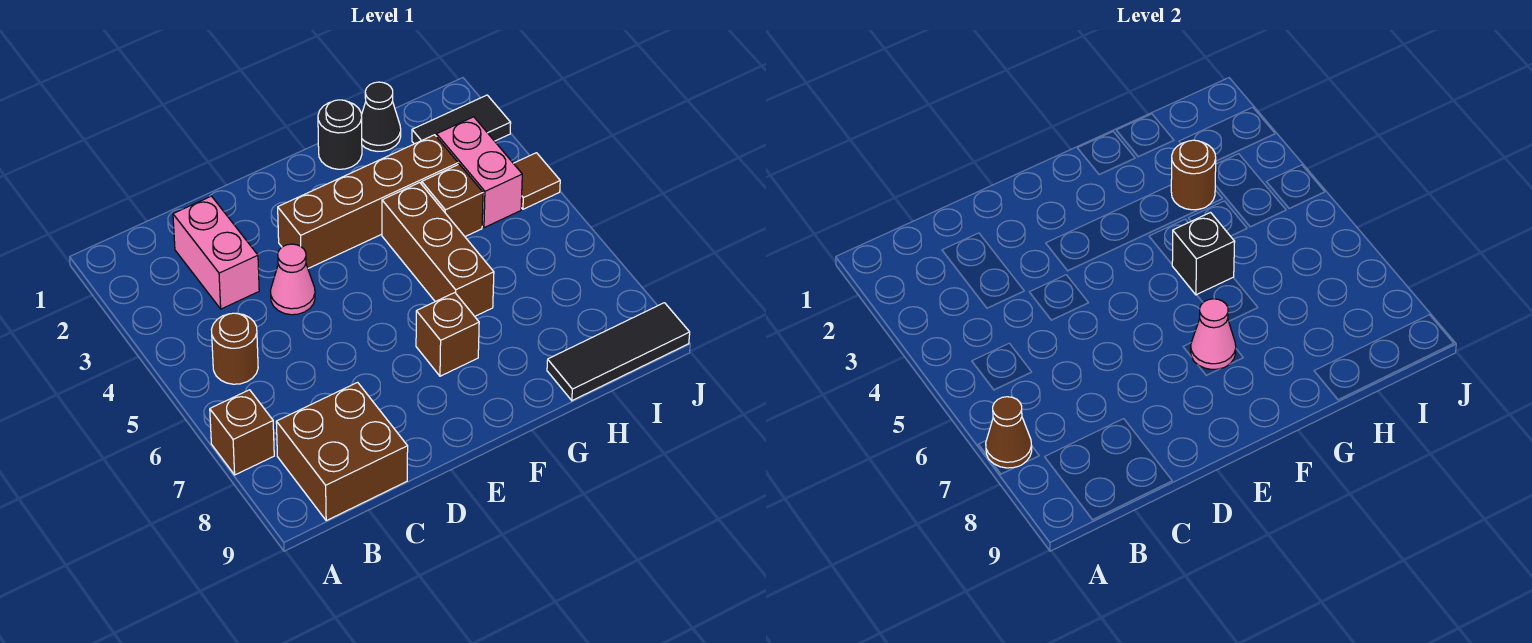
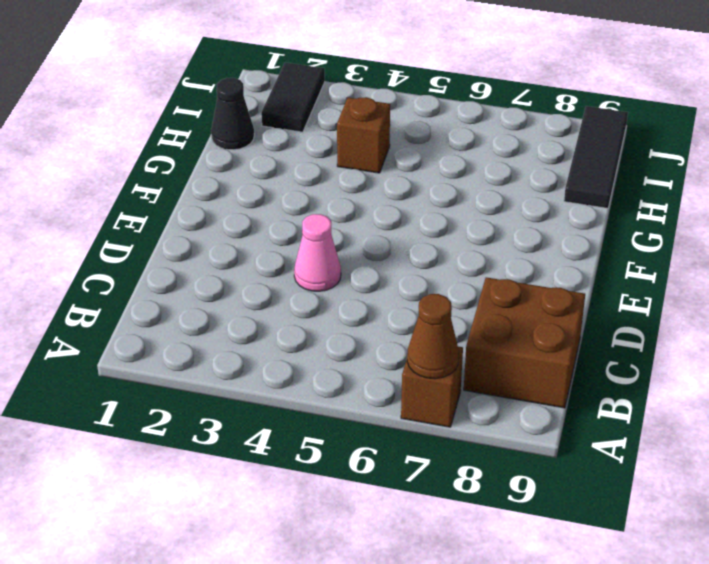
none -> brown 1x1 round brick [211,313,258,384]
none -> pink 1x2 brick [173,196,259,309]
none -> brown 1x4 brick [278,135,458,268]

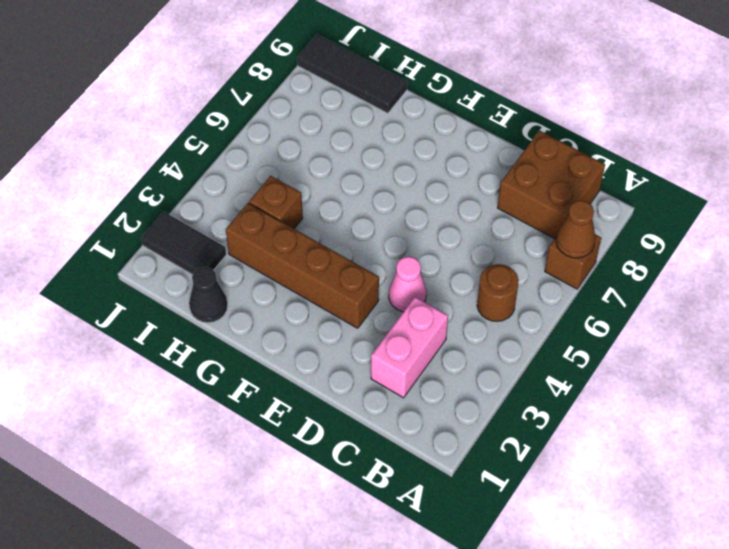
none -> brown 1x1 brick [416,293,479,376]
none -> black 1x1 round brick [318,100,362,169]
none -> brown 1x3 brick [382,183,494,316]

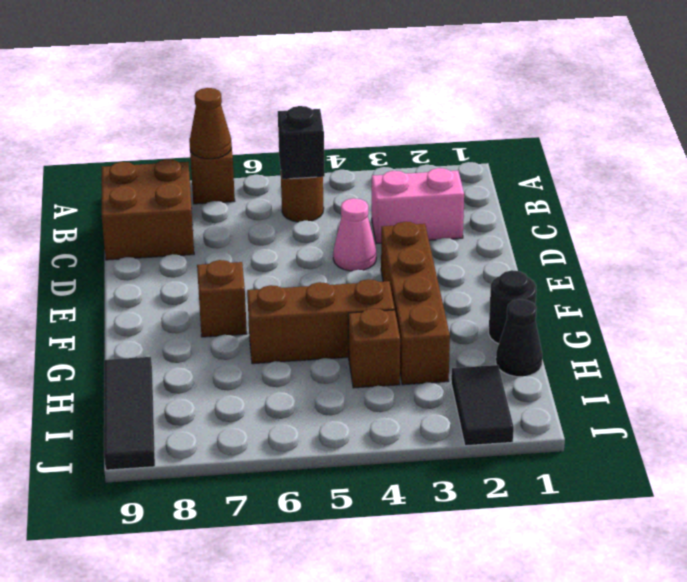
black 1x1 brick [278,106,325,179] -> black 1x1 brick moved to [1172,213,1235,295]
none -> pink 1x2 brick [437,117,522,228]
none -> brown 1x1 tile [513,153,560,209]
none -> pink 1x1 cone [1191,299,1236,369]

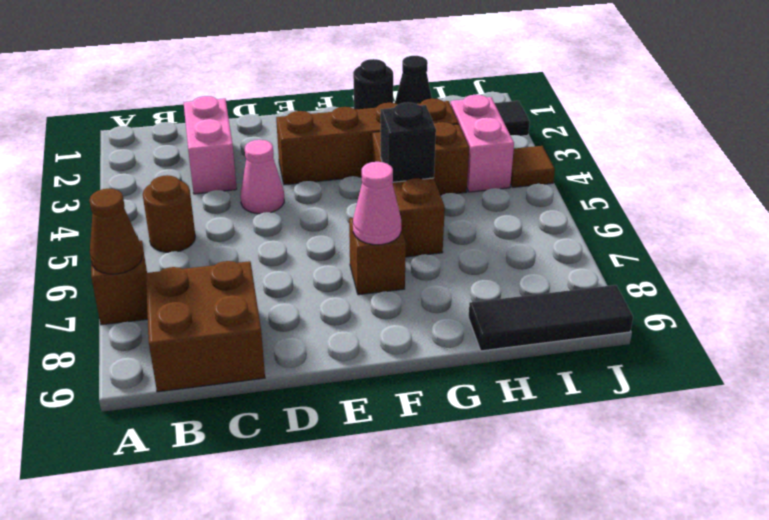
none -> brown 1x1 round brick [1171,140,1216,210]

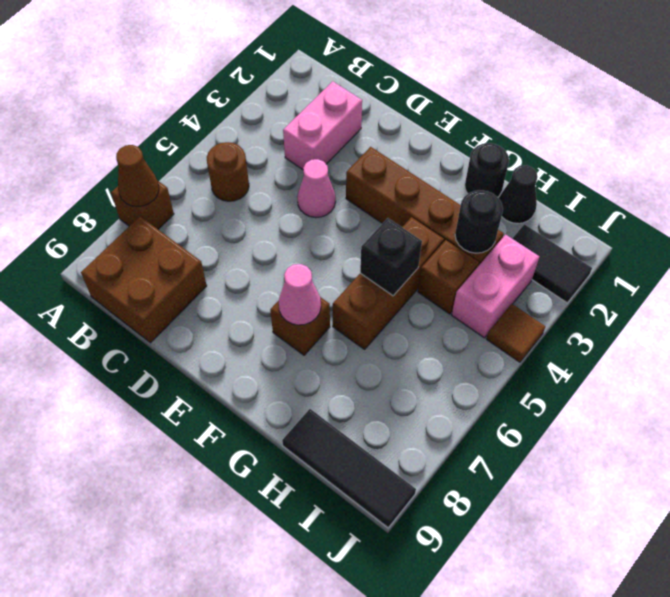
black 1x1 round brick [455,190,503,253] -> brown 1x1 round brick [1171,140,1216,210]

